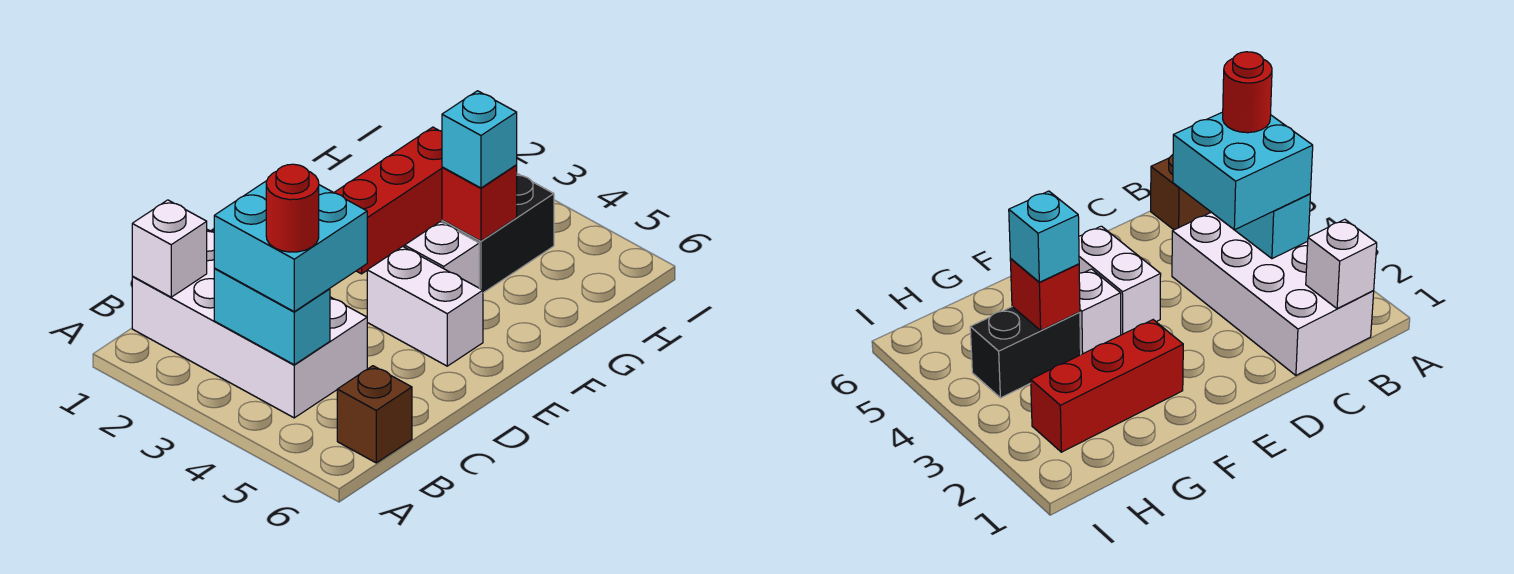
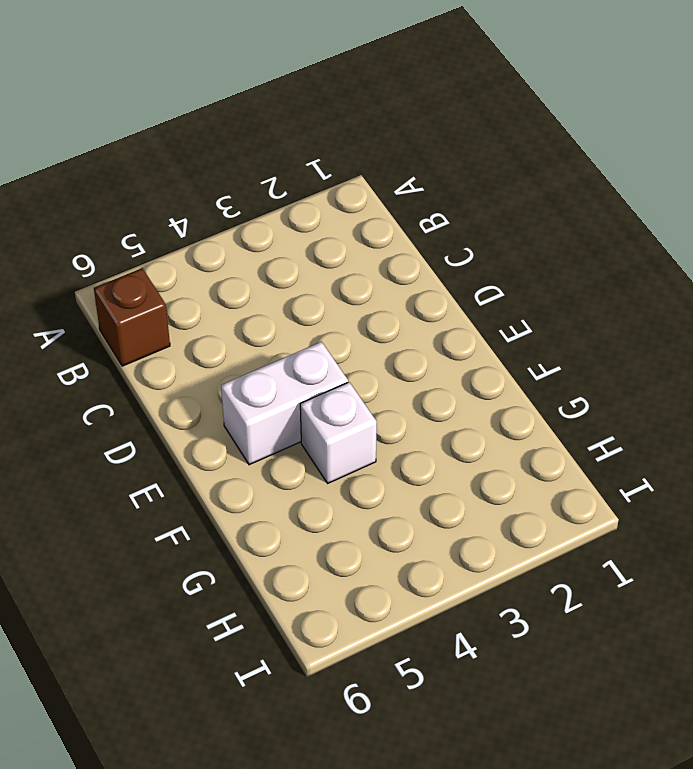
none -> white 2x4 brick [132,230,367,418]
none -> red 1x3 brick [334,127,442,274]
none -> black 1x2 brick [442,174,554,293]

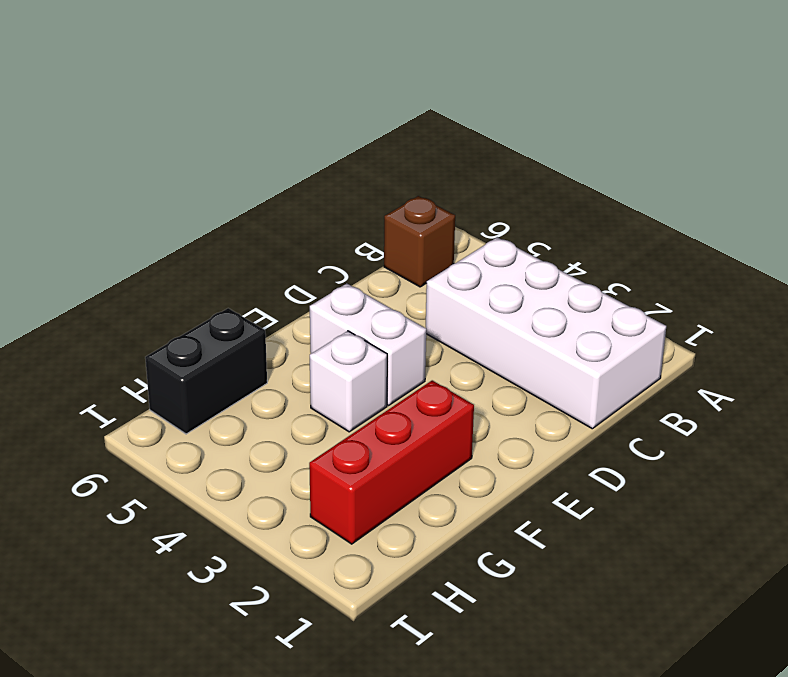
black 1x2 brick [145,308,267,434] -> black 1x2 brick moved to [442,174,554,293]
none -> white 1x1 brick [132,200,207,297]
none -> cyan 1x2 brick [214,269,330,365]
none -> red 1x1 brick [442,165,517,241]

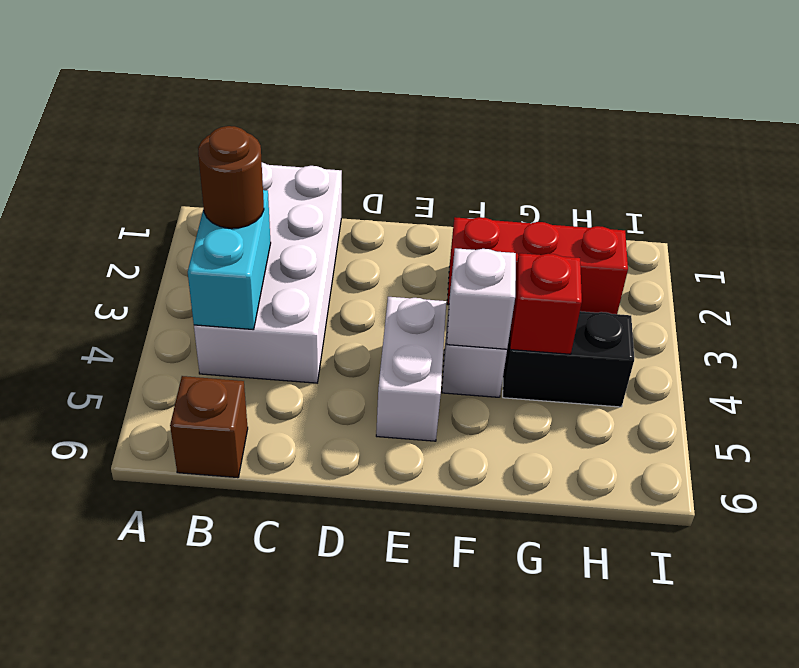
brown 1x1 round brick [198,126,264,228] -> cyan 2x2 brick [214,181,367,312]
white 1x1 brick [447,248,516,349] -> white 1x1 brick moved to [132,200,207,297]
none -> cyan 1x1 brick [442,91,517,188]
none -> red 1x1 round brick [266,164,319,252]

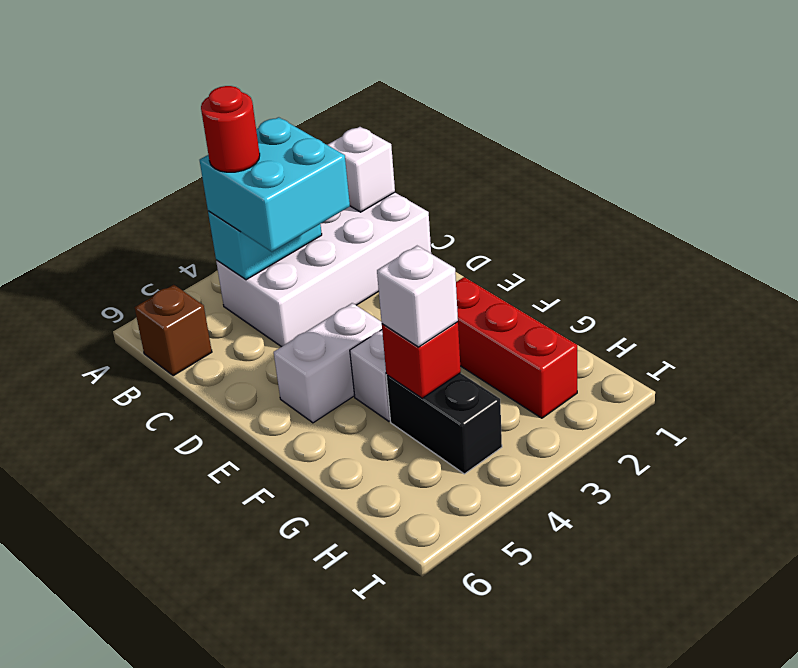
white 1x1 brick [377,246,458,347] -> cyan 1x1 brick [442,91,517,188]

